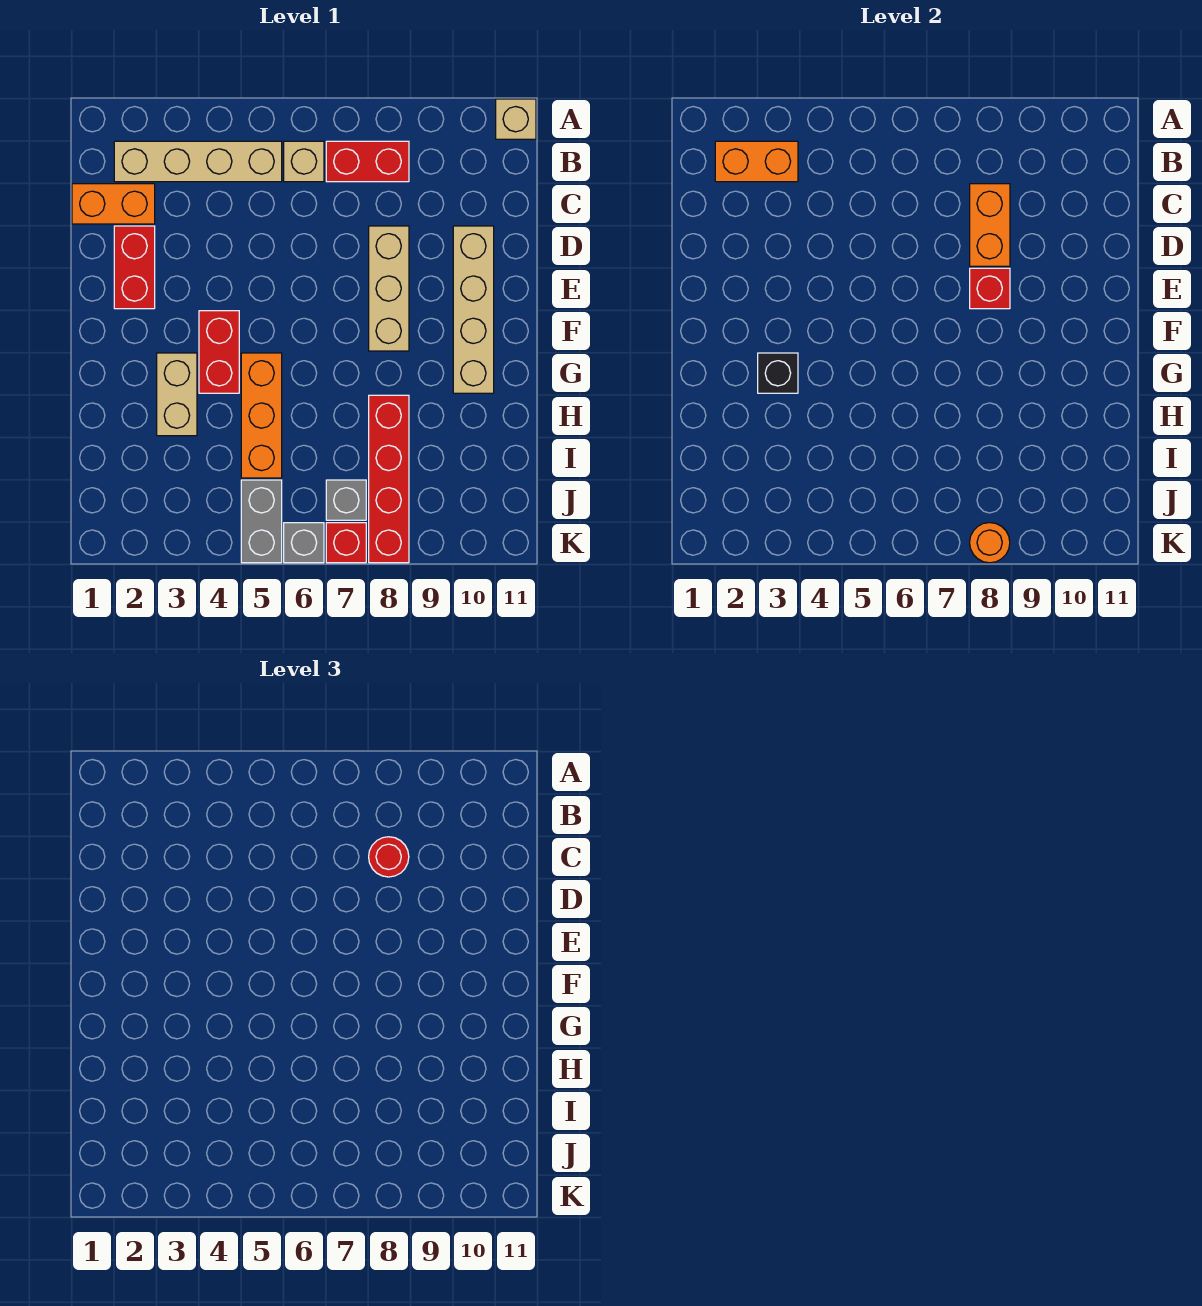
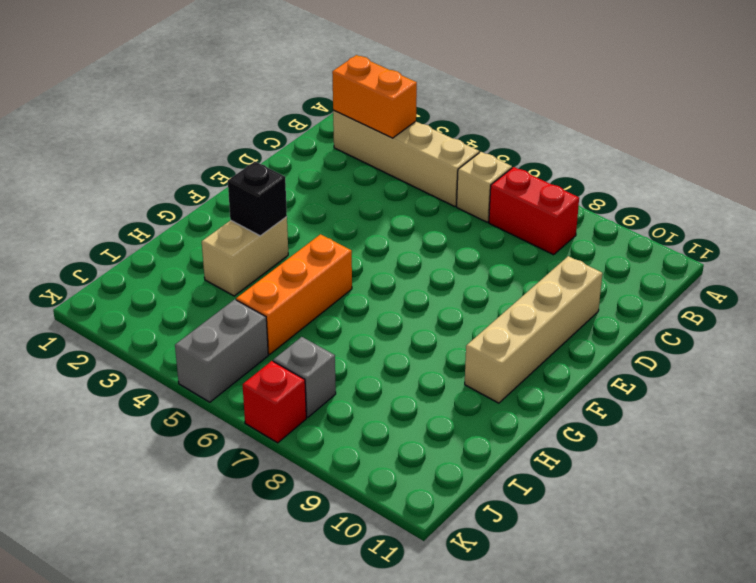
none -> tan 1x1 brick [496,99,536,139]
none -> orange 1x2 brick [72,184,155,224]
none -> red 1x2 brick [114,226,155,309]

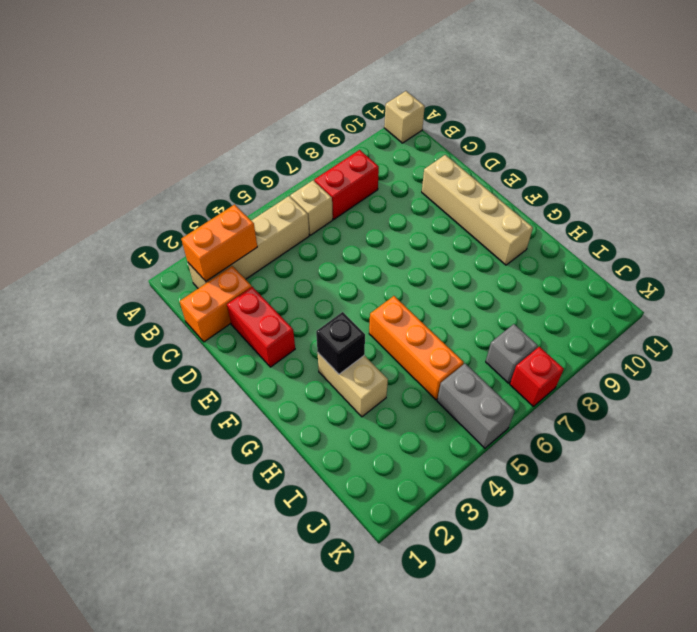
none -> tan 1x3 brick [369,226,409,351]
none -> red 1x2 brick [199,311,239,393]
none -> red 1x4 brick [369,395,409,563]

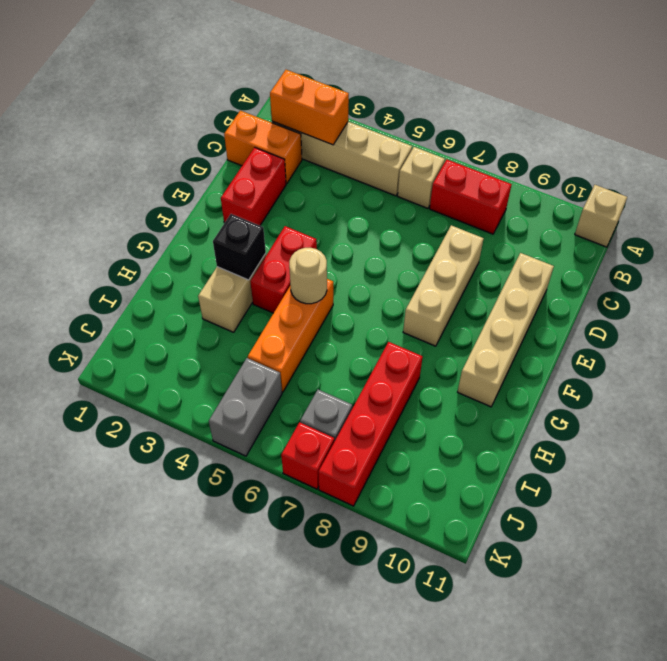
tan 1x1 round brick [289,248,327,304] -> none
none -> grey 1x1 brick [284,523,324,563]
none -> orange 1x2 brick [970,184,1010,266]
none -> red 1x1 brick [970,268,1010,309]

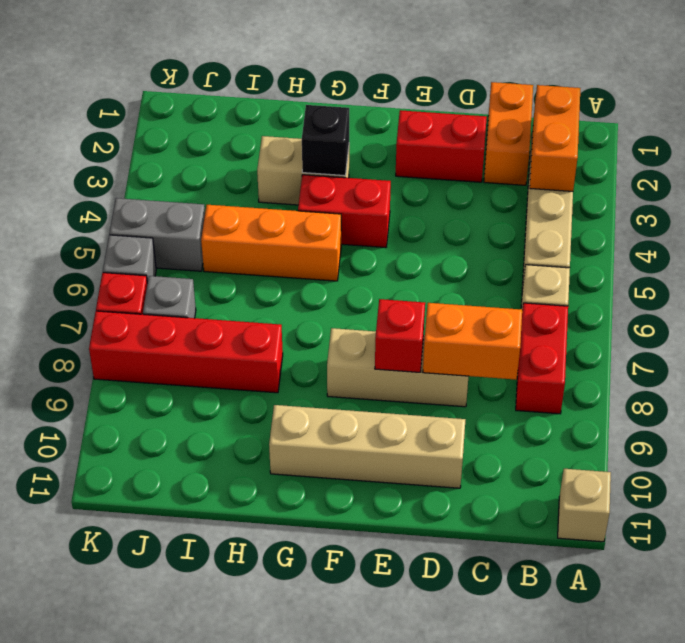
none -> orange 1x1 round brick [970,523,1010,563]
none -> red 1x1 round brick [369,837,409,877]

